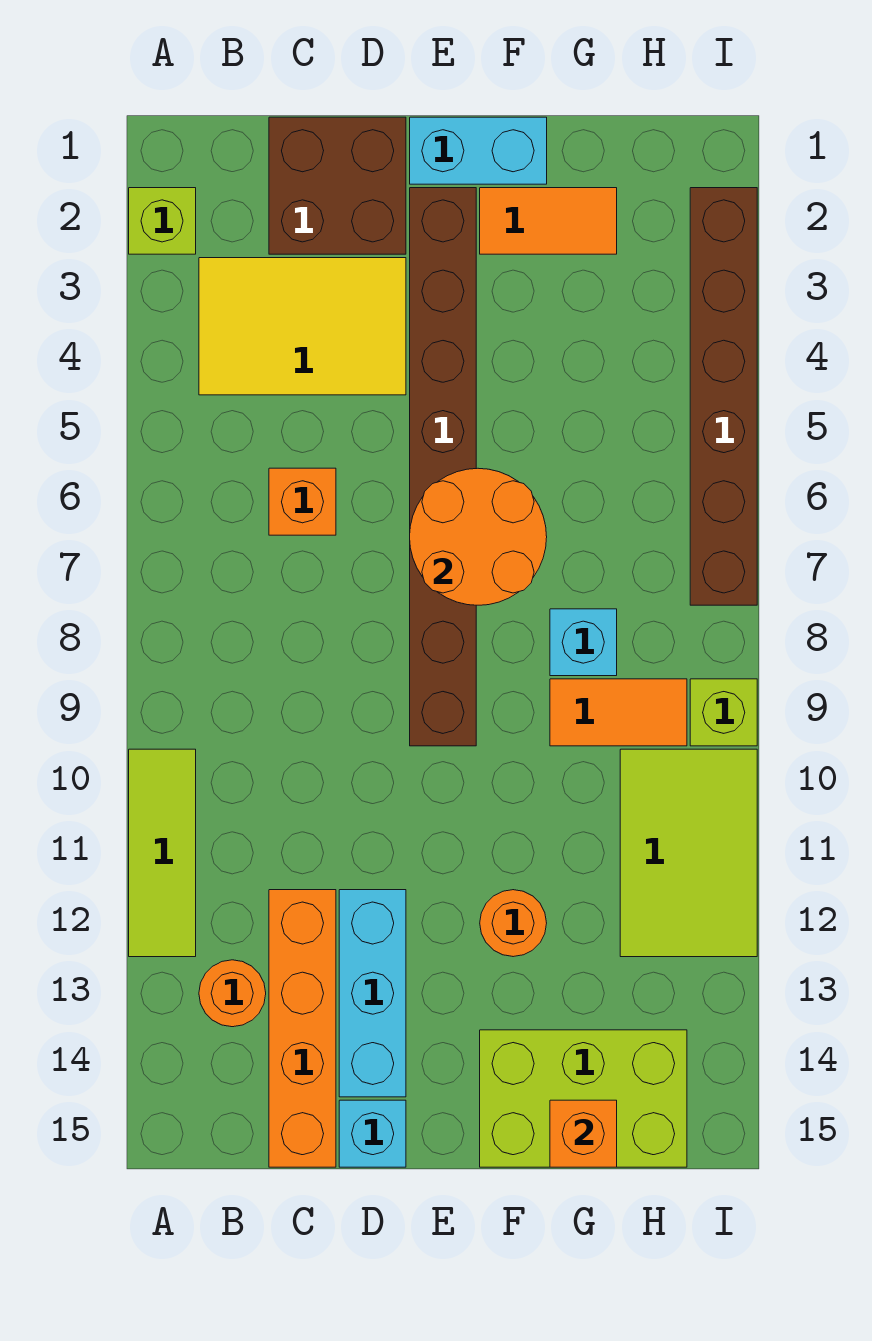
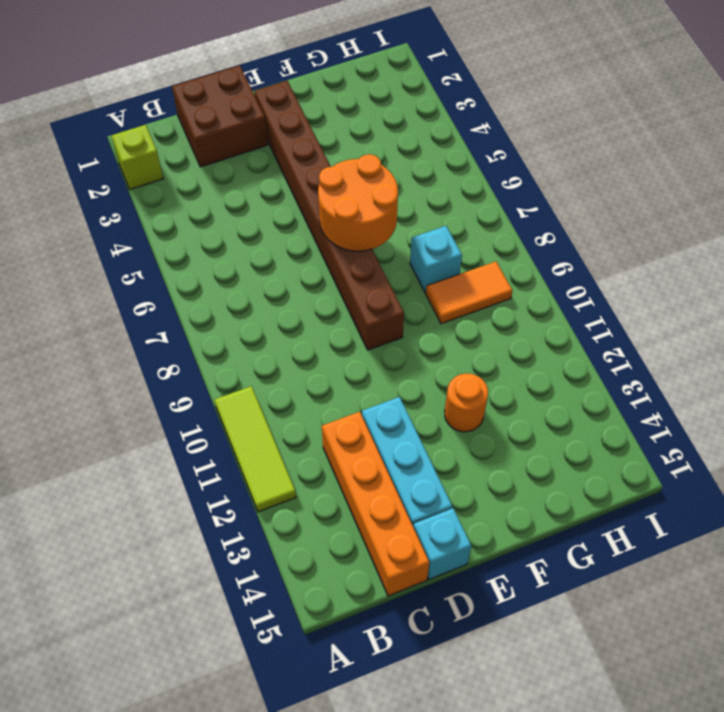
none -> yellow 2x3 tile [199,258,406,395]
none -> orange 1x1 round brick [199,960,266,1027]
none -> orange 1x1 brick [269,468,336,535]

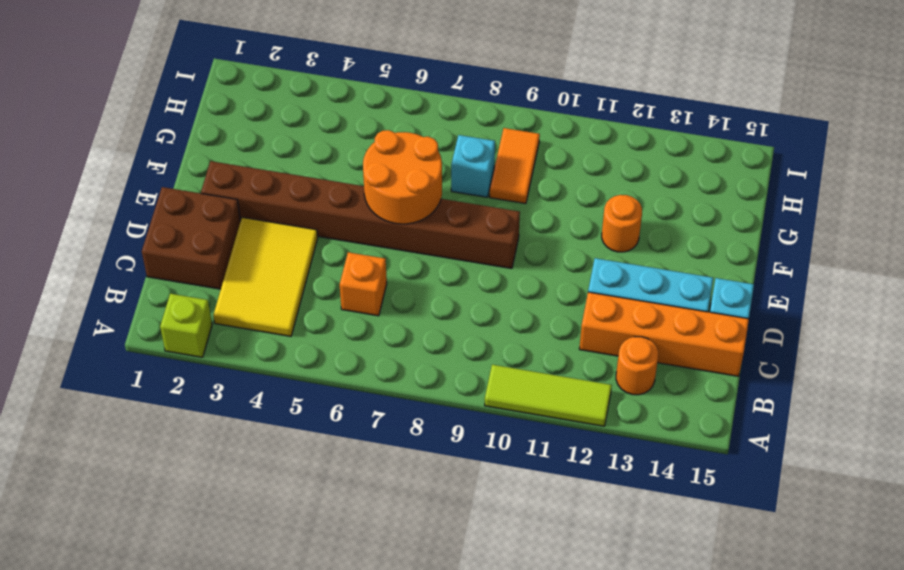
none -> cyan 1x2 brick [410,117,547,184]
none -> orange 1x2 tile [480,188,617,254]
none -> lime 2x3 brick [480,1030,687,1167]

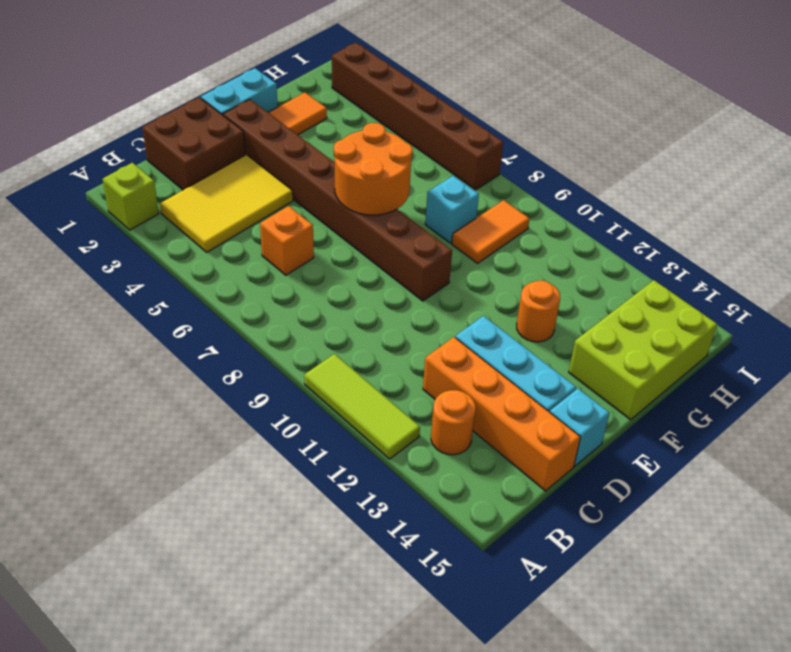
none -> lime 2x3 tile [620,749,757,957]
none -> lime 1x1 brick [690,679,757,746]
none -> orange 1x1 brick [550,1100,617,1167]

